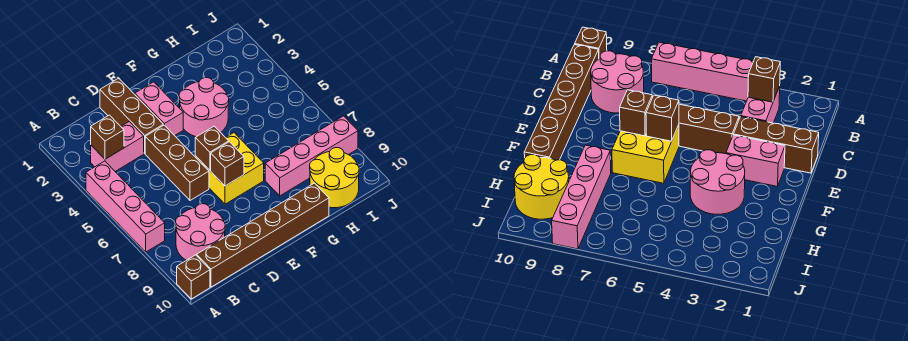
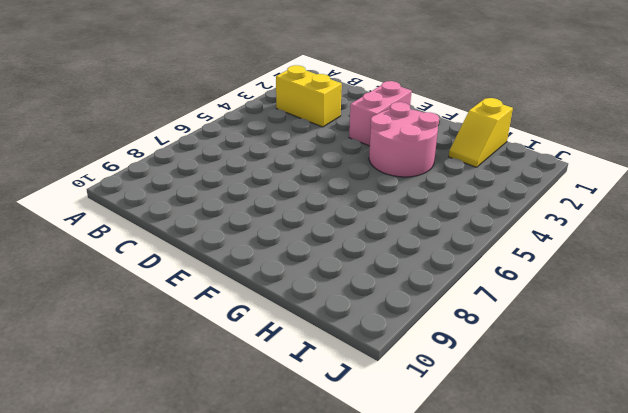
yellow 1x2 brick [276,65,342,127] -> pink 1x2 brick [91,122,144,171]
yellow 1x2 slope [449,98,513,167] -> none
none -> pink 1x4 brick [86,161,165,252]
none -> brown 1x1 brick [177,255,210,299]
none -> pink 2x2 round brick [176,204,225,260]

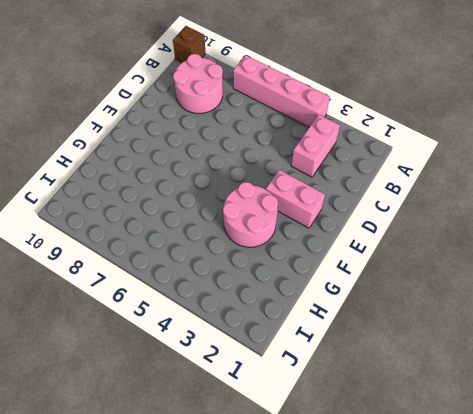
none -> brown 1x6 brick [197,183,329,287]
none -> brown 1x3 brick [100,78,163,153]
none -> brown 1x3 brick [145,125,209,200]

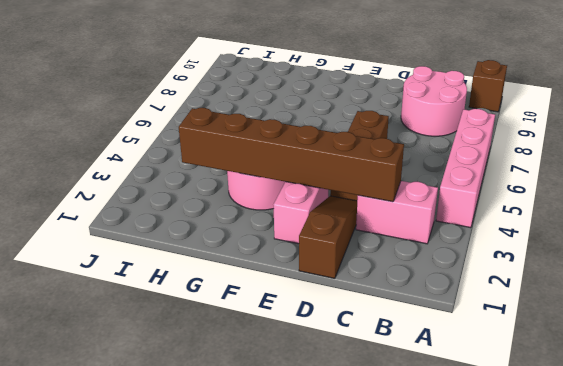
brown 1x6 brick [179,108,404,202] -> brown 1x6 brick moved to [197,183,329,287]
brown 1x3 slope [299,196,357,278] -> brown 1x3 brick [100,78,163,153]
none -> yellow 2x2 brick [195,133,264,204]
none -> pink 1x4 brick [265,116,358,196]
none -> yellow 2x2 round brick [310,148,359,208]

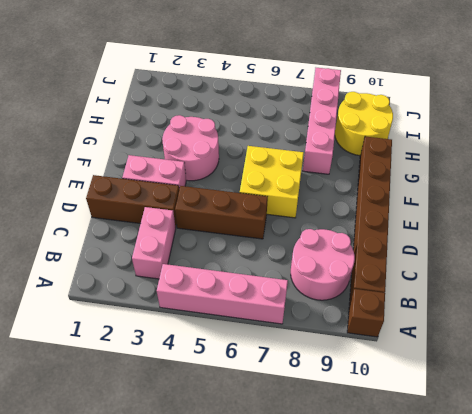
none -> brown 1x1 brick [91,115,124,159]
none -> brown 1x1 brick [195,126,229,170]
none -> brown 1x1 brick [211,142,244,186]

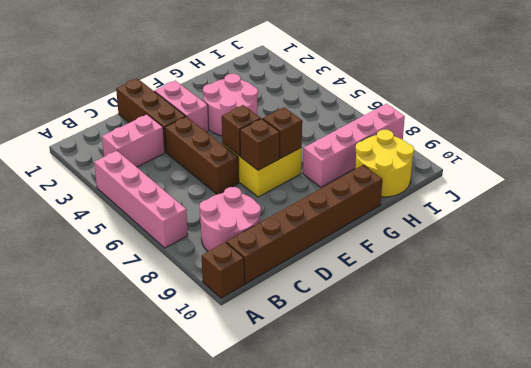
brown 1x1 brick [263,107,302,158] -> brown 1x1 brick moved to [91,115,124,159]

